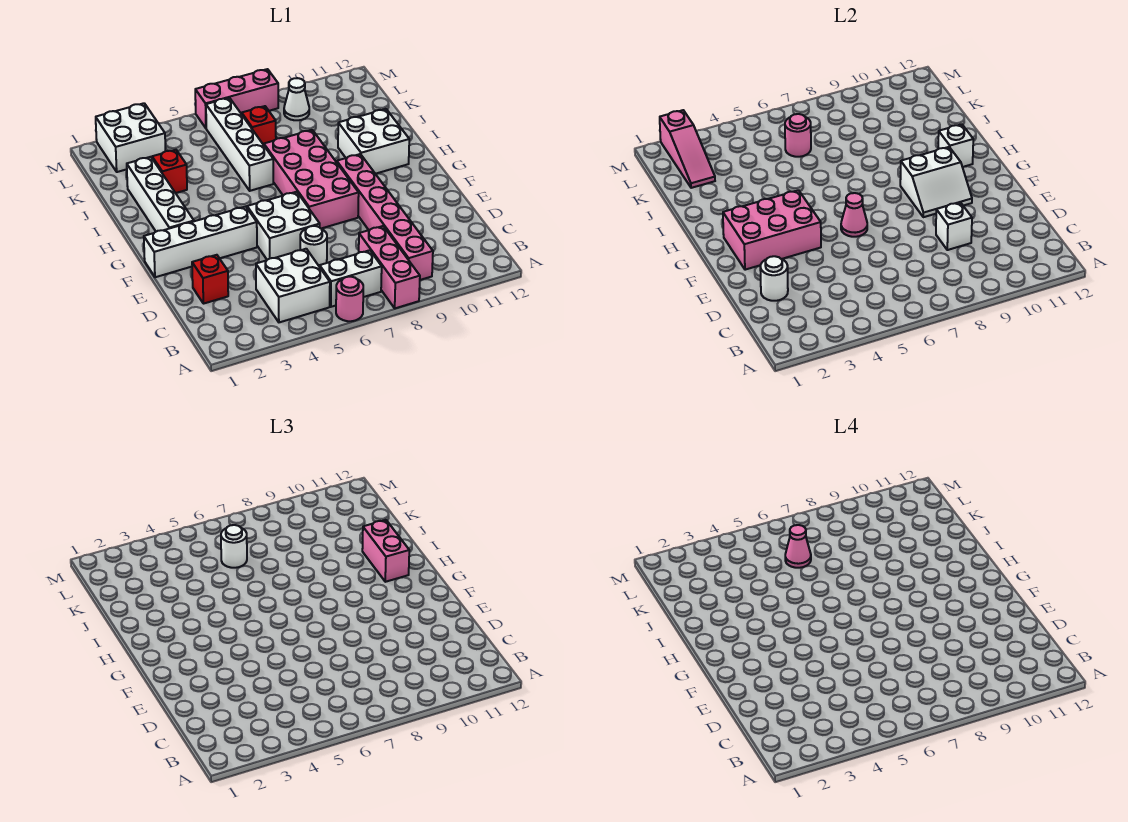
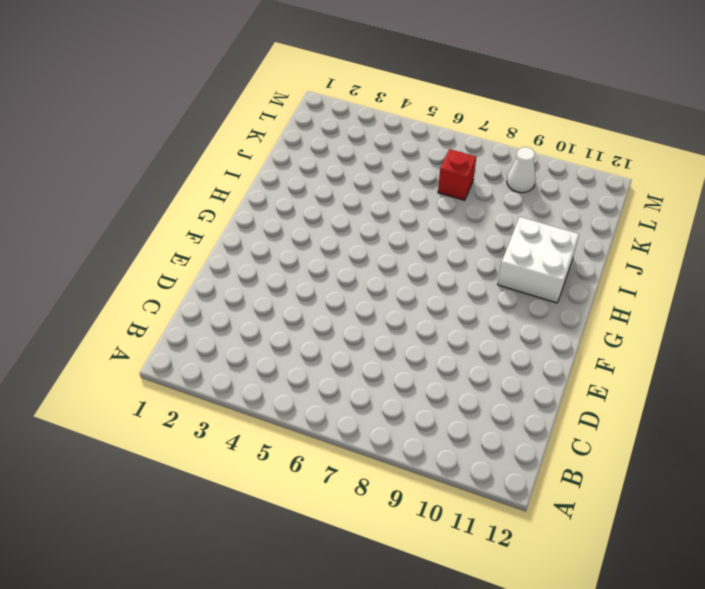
none -> pink 1x1 round brick [336,277,363,321]
none -> pink 1x3 brick [359,226,420,308]
none -> white 2x2 brick [256,249,330,322]

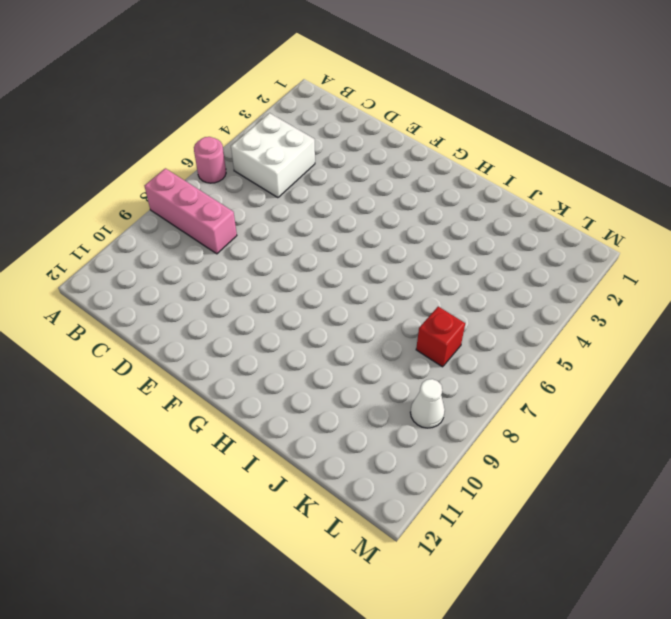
none -> white 1x2 brick [320,250,382,307]
none -> pink 1x6 brick [337,154,433,280]
none -> red 1x1 brick [192,255,228,304]

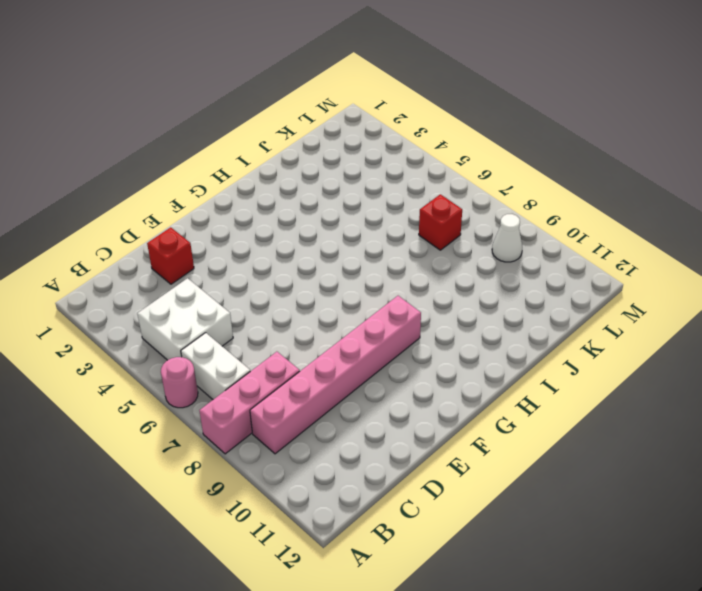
none -> white 1x1 round brick [300,226,327,267]
none -> white 2x2 brick [247,192,320,260]
none -> white 1x4 brick [144,207,257,277]

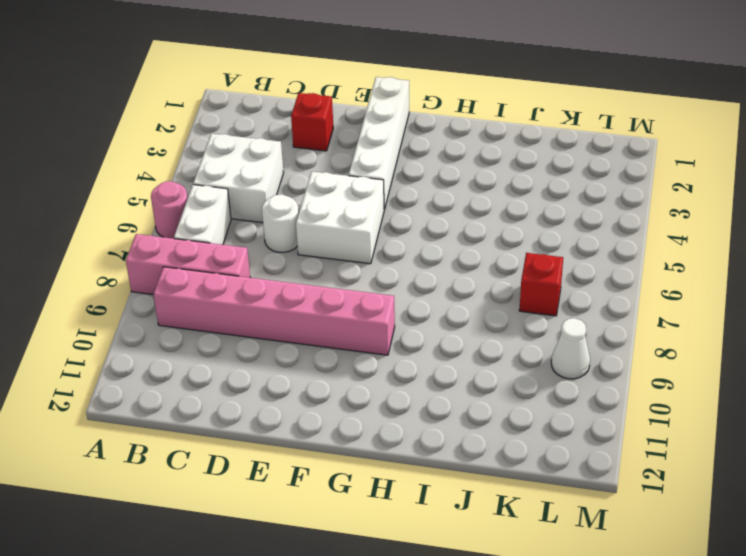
none -> pink 2x4 brick [264,130,359,229]
none -> white 1x4 brick [127,157,194,232]
none -> white 2x2 brick [338,109,409,174]

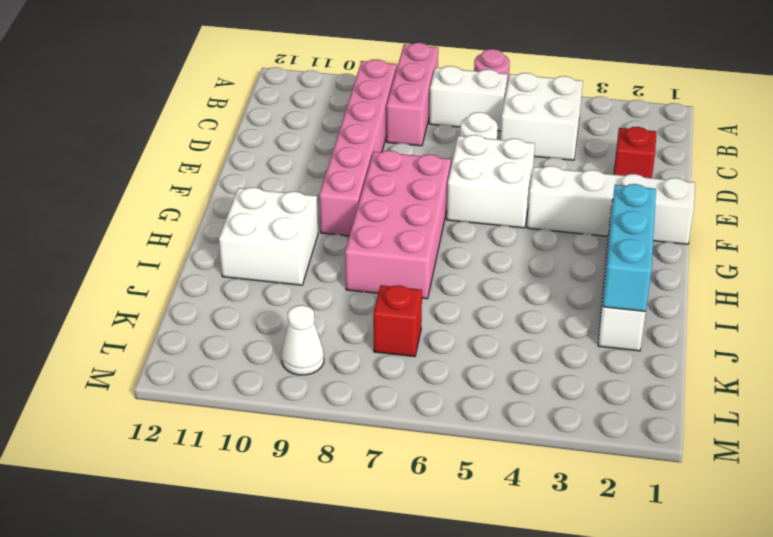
cyan 1x3 brick [603,184,656,311] -> none
none -> white 1x4 brick [206,98,273,191]
none -> red 1x1 brick [152,150,187,193]
none -> white 2x2 brick [96,103,165,172]

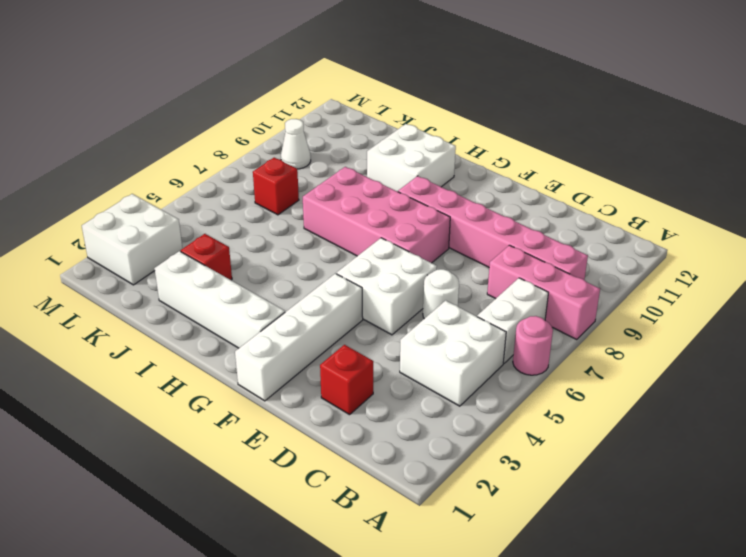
none -> white 1x4 brick [206,98,273,191]
none -> pink 1x3 brick [195,69,278,128]
none -> white 1x1 round brick [760,256,788,301]

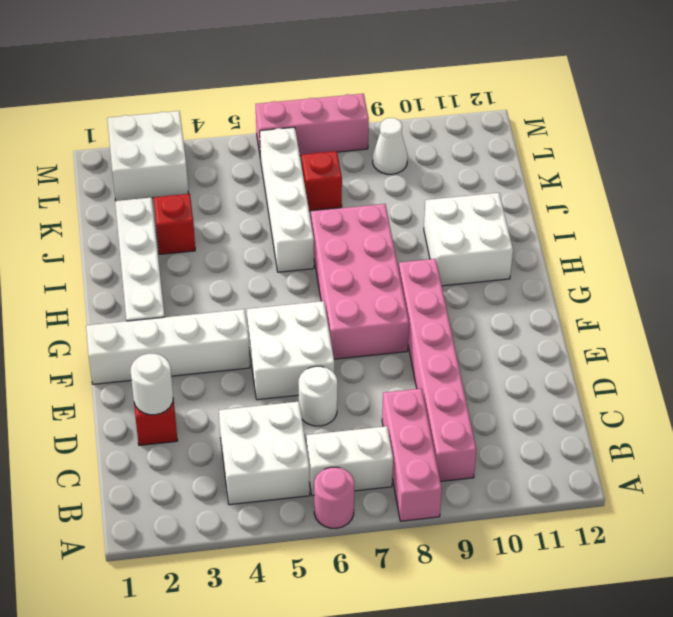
none -> white 1x1 brick [936,202,972,250]
none -> pink 2x3 brick [723,190,821,270]
none -> pink 1x1 cone [841,193,867,237]

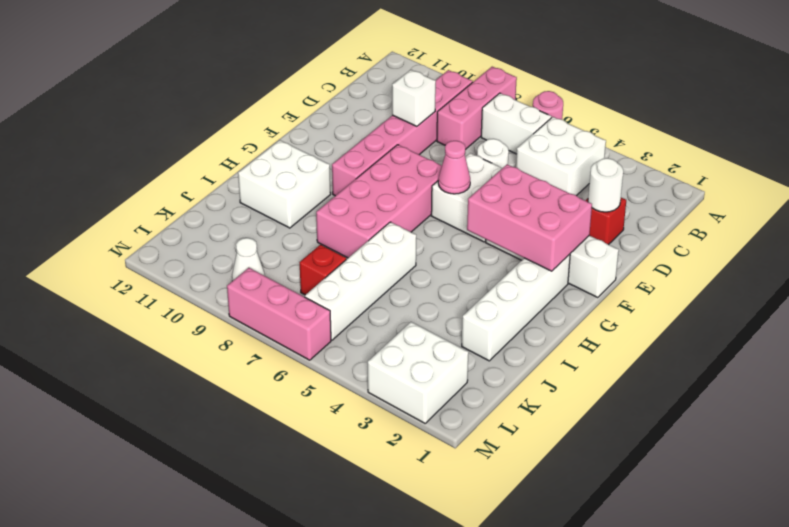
none -> red 1x1 brick [152,150,187,193]
none -> white 2x2 slope [900,147,972,217]
none -> white 1x1 brick [938,124,973,167]

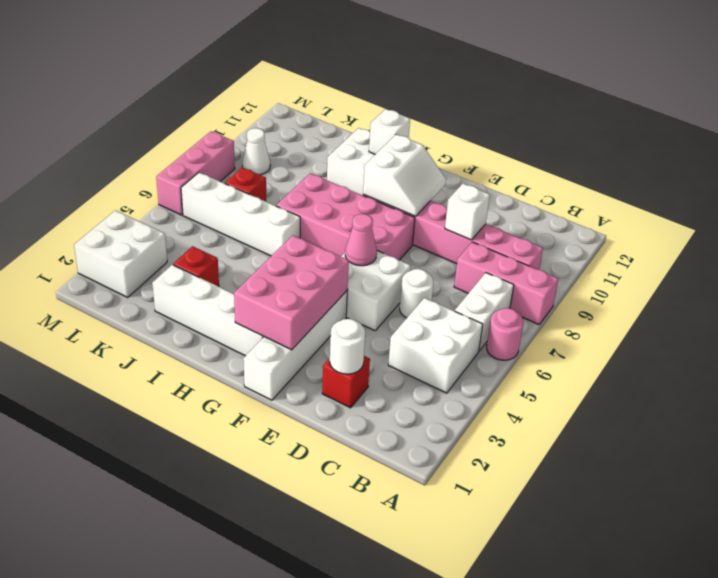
none -> pink 1x3 slope [660,110,715,188]
none -> pink 1x1 round brick [785,114,811,157]
none -> pink 1x2 brick [362,520,409,582]

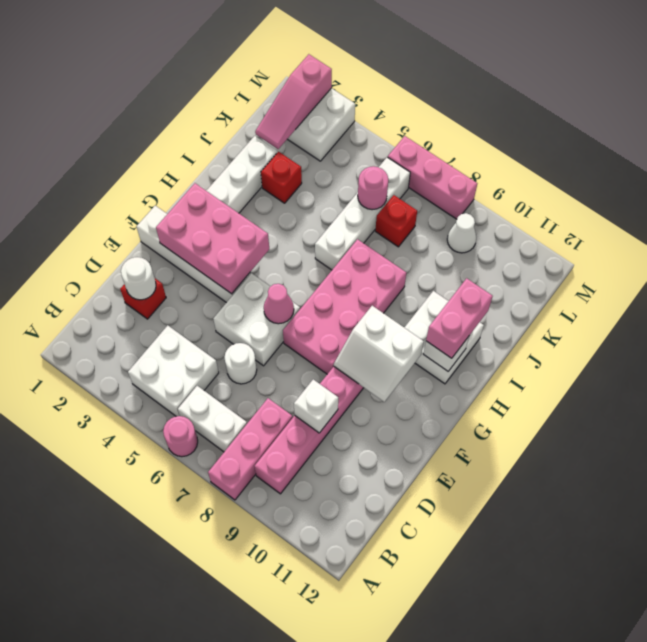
none -> white 1x1 round brick [221,525,247,568]
none -> pink 1x1 cone [785,525,811,568]

